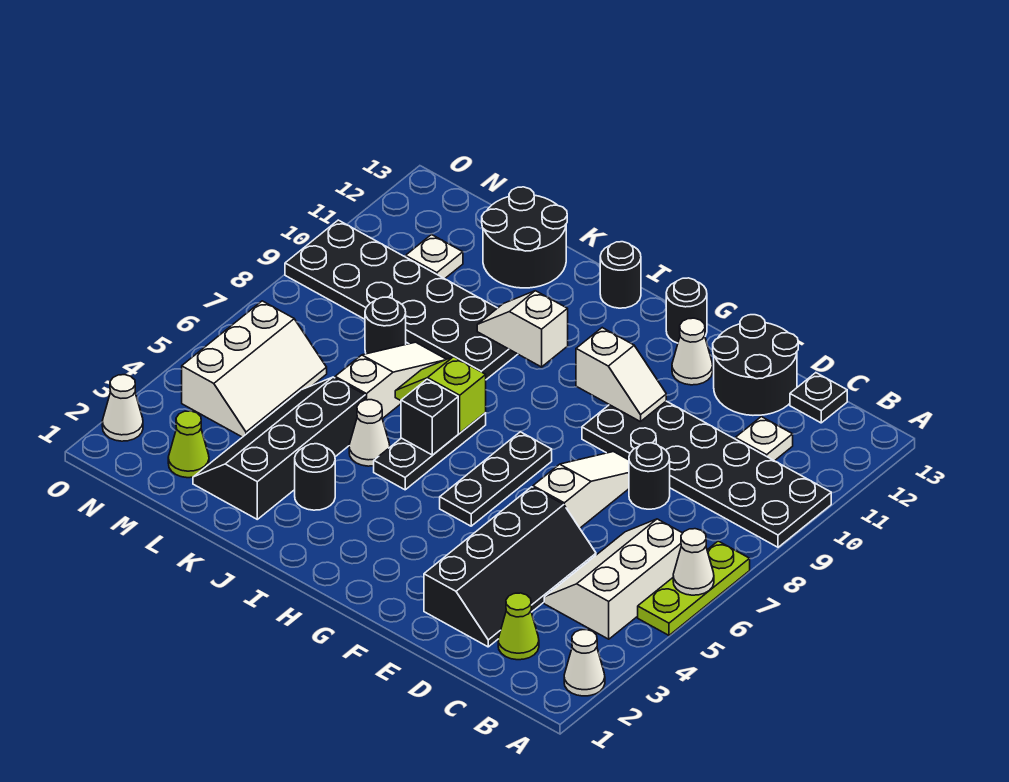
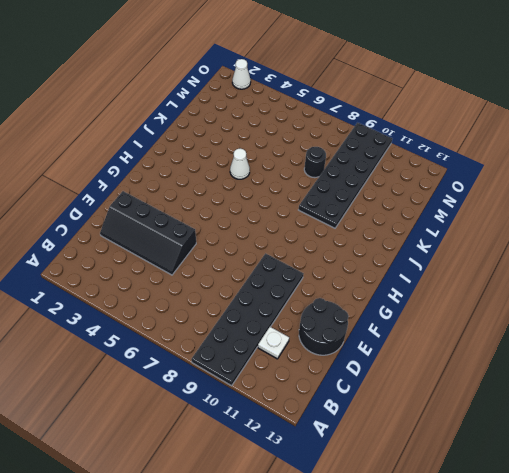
none -> white 1x1 cone [564,630,605,696]
none -> lime 1x3 plate [638,541,750,635]
none -> white 2x3 slope [544,519,682,639]
none -> lime 1x1 cone [498,593,539,660]

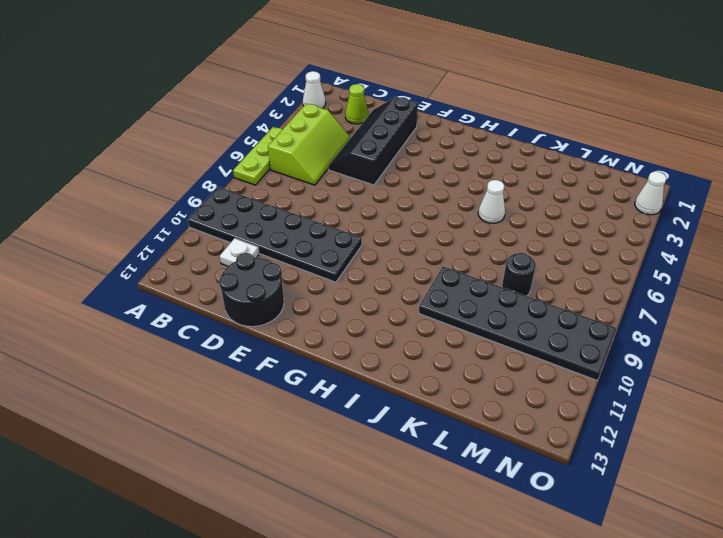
lime 2x3 slope [268,104,350,185] -> white 2x3 slope [544,519,682,639]
none -> black 1x1 plate [790,373,847,423]
none -> black 1x1 round brick [629,443,670,509]
none -> white 1x3 slope [533,452,629,528]
none -> white 1x1 cone [672,318,713,385]

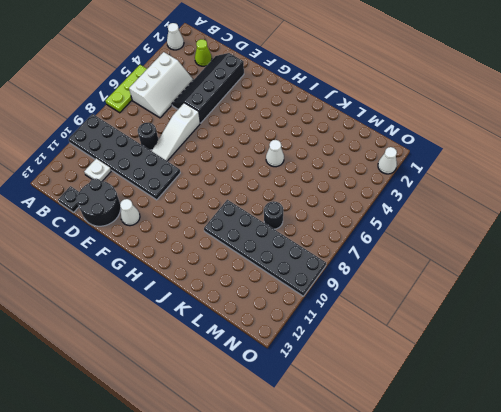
none -> black 1x3 plate [440,432,552,526]
none -> black 1x1 round brick [666,278,707,343]
none -> black 1x3 plate [374,413,486,490]
none -> black 1x1 round brick [600,242,641,308]

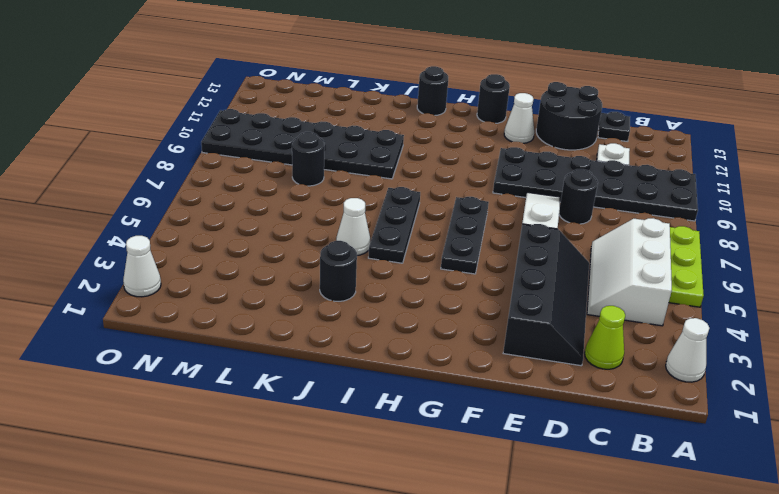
none -> black 2x4 slope [193,377,365,519]
none -> white 1x3 slope [335,342,446,419]
none -> black 2x2 round brick [482,187,567,288]
none -> lime 1x1 cone [168,411,209,478]

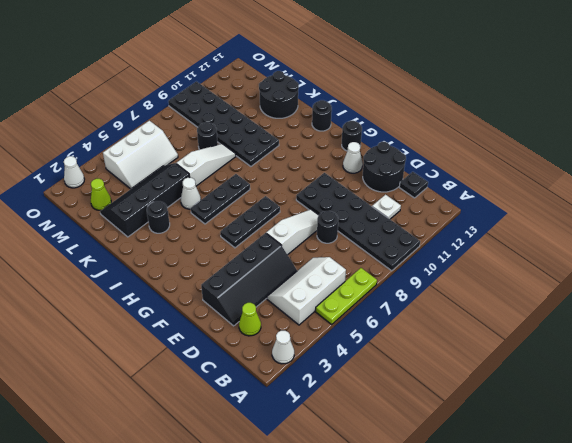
none -> white 1x1 plate [406,235,463,279]
none -> white 1x1 cone [673,529,714,595]
none -> white 1x2 slope [576,328,666,422]
none -> black 1x1 brick [401,379,458,455]

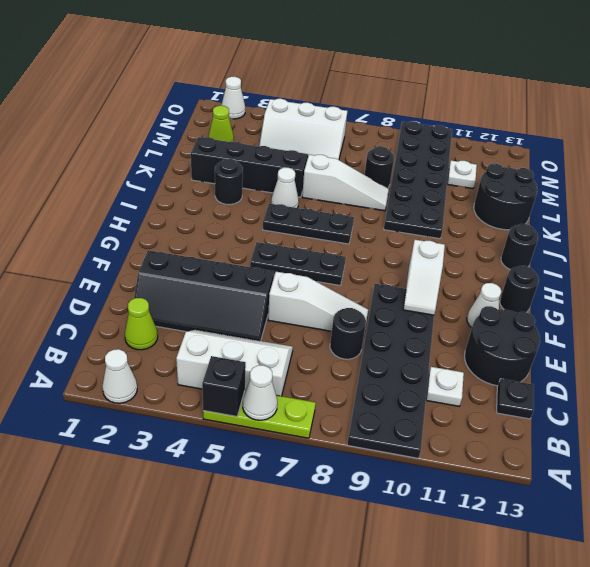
black 1x1 brick [202,356,246,417] -> black 1x1 brick moved to [401,379,458,455]
none -> lime 1x2 slope [395,357,486,433]
none -> white 1x2 slope [477,291,568,367]

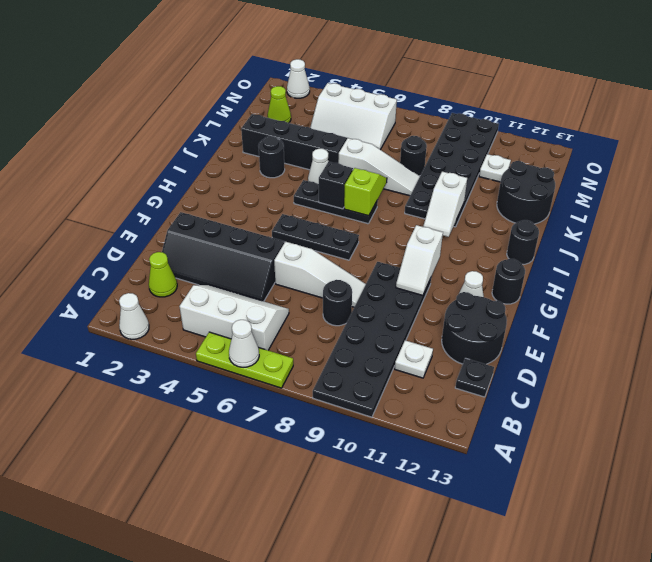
white 1x2 slope [423,172,467,237] -> white 1x2 slope turned to [477,291,568,367]

